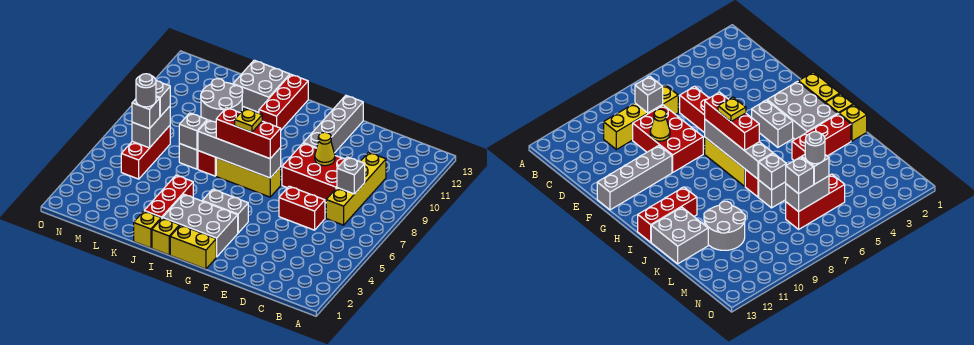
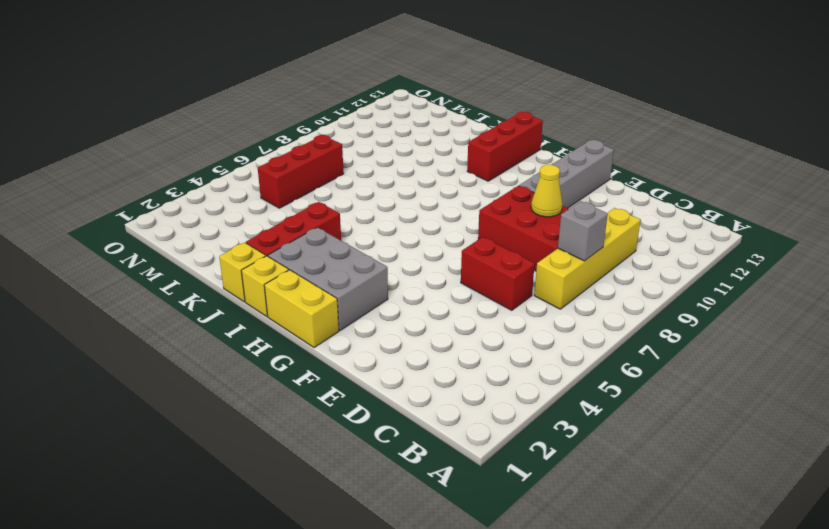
none -> grey 1x2 brick [203,189,248,233]
none -> yellow 1x3 brick [216,158,281,197]
none -> red 1x1 brick [198,151,216,176]

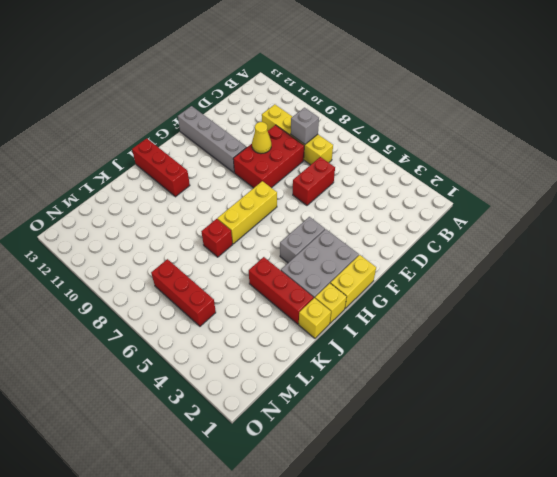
none -> grey 2x2 brick [233,60,290,112]
none -> grey 1x1 brick [179,144,198,169]
none -> grey 2x2 round brick [201,79,243,122]

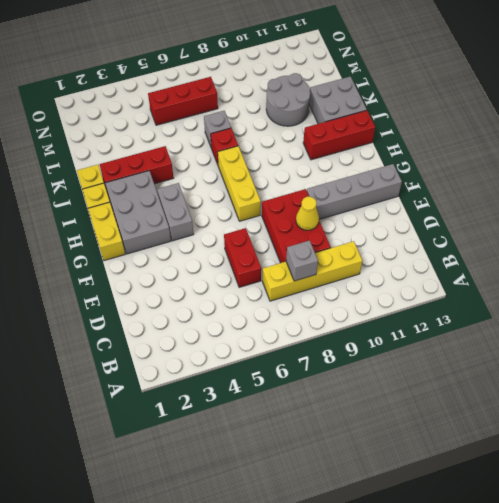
none -> grey 1x4 brick [198,120,281,178]
none -> grey 1x1 brick [179,113,207,150]
none -> grey 1x2 brick [132,106,170,148]

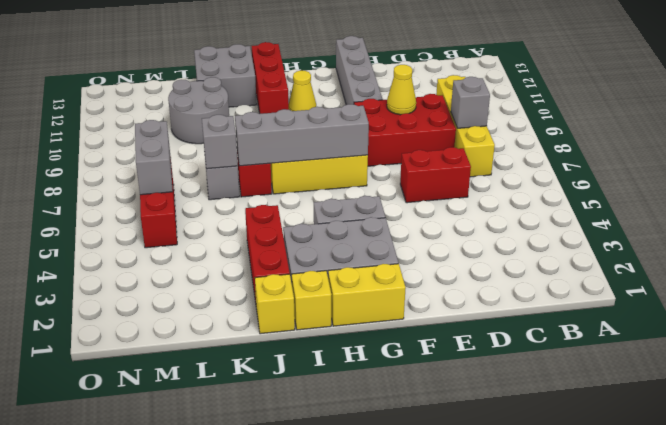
yellow 1x1 cone [289,70,316,111] -> none
none -> red 1x3 brick [216,108,281,159]
none -> grey 1x1 brick [132,97,160,129]
none -> grey 1x1 brick [156,81,170,116]

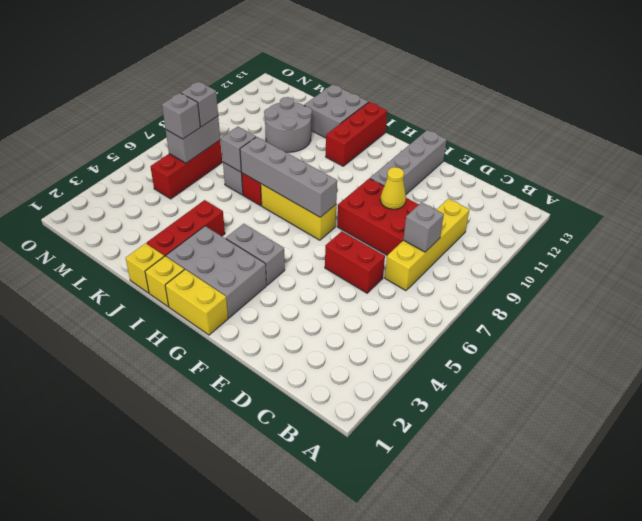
none -> red 1x3 brick [216,108,281,159]
none -> yellow 1x1 plate [235,108,262,132]
none -> grey 1x1 round brick [136,74,156,107]

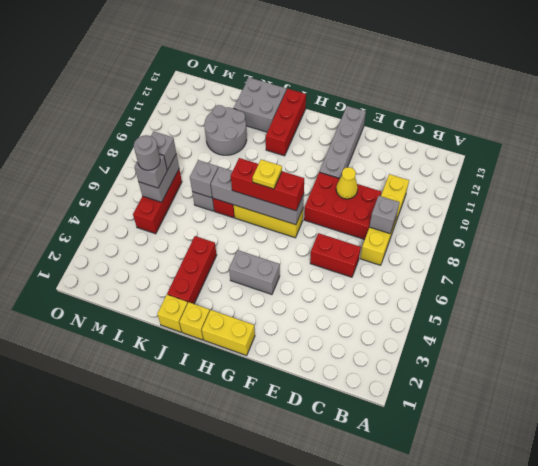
none -> grey 2x3 brick [163,194,238,257]

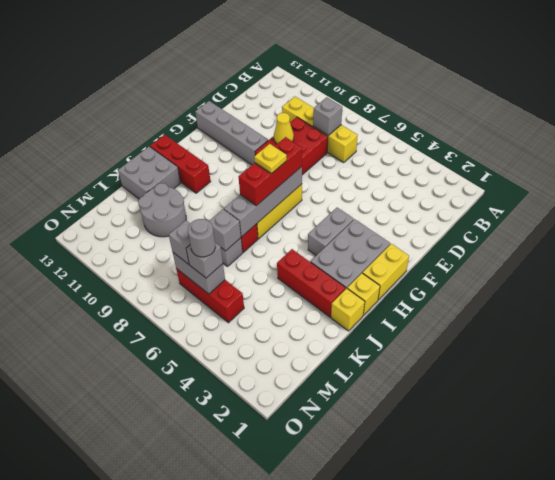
none -> red 1x2 brick [279,186,325,230]

